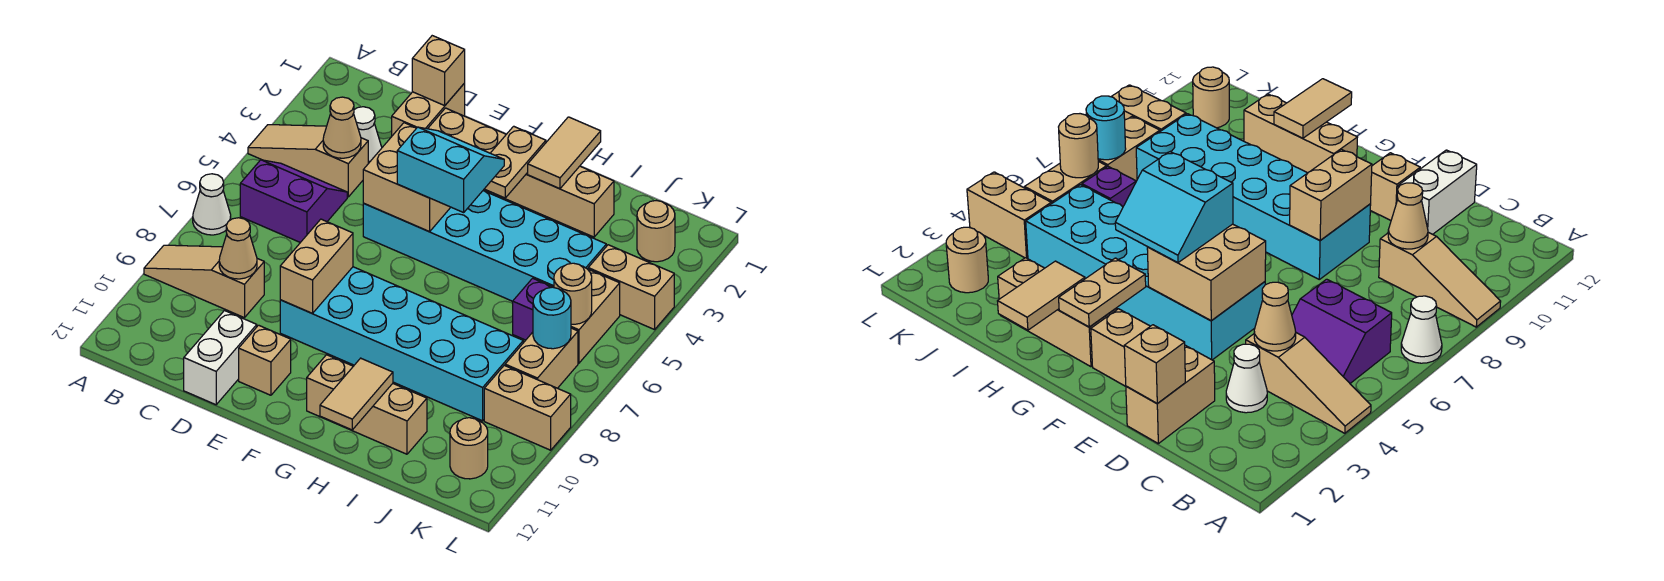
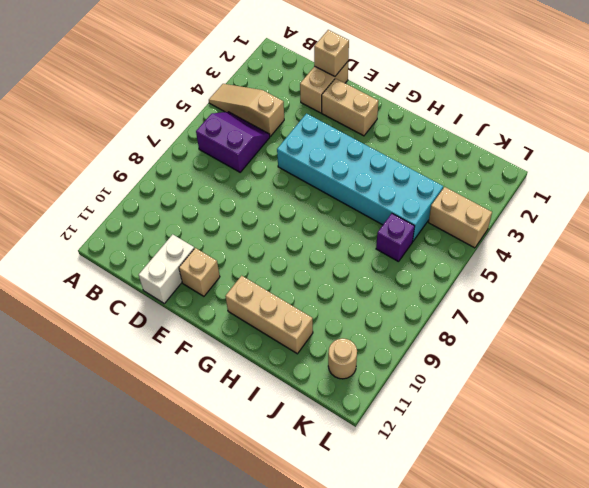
none -> white 1x1 cone [193,174,231,235]
none -> tan 1x3 slope [144,245,264,318]
none -> white 1x1 cone [354,107,382,164]
none -> cyan 2x6 brick [280,267,523,421]

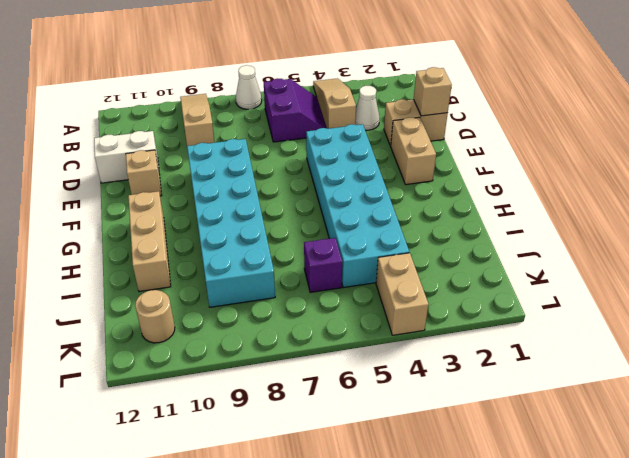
none -> tan 1x3 brick [495,166,614,237]
none -> tan 1x1 round brick [637,201,675,262]
none -> tan 1x2 brick [571,269,620,363]
none -> tan 1x2 brick [505,328,578,388]

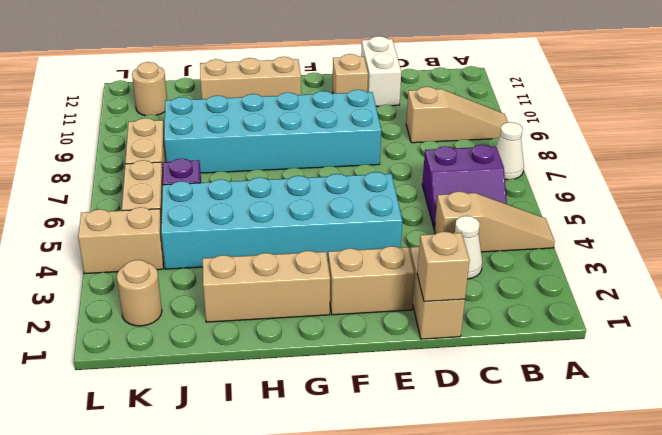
none -> tan 1x2 brick [484,365,571,450]
none -> tan 1x1 cone [323,97,361,158]
none -> tan 1x1 cone [219,218,257,279]
none -> tan 2x2 brick [363,123,451,232]

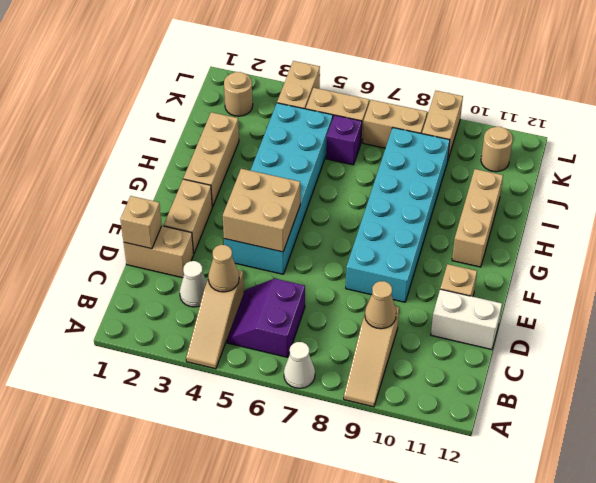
none -> tan 1x2 brick [280,219,353,313]
none -> tan 1x2 plate [485,126,546,198]
none -> tan 1x2 tile [528,117,601,189]
none -> tan 1x2 tile [320,358,393,430]

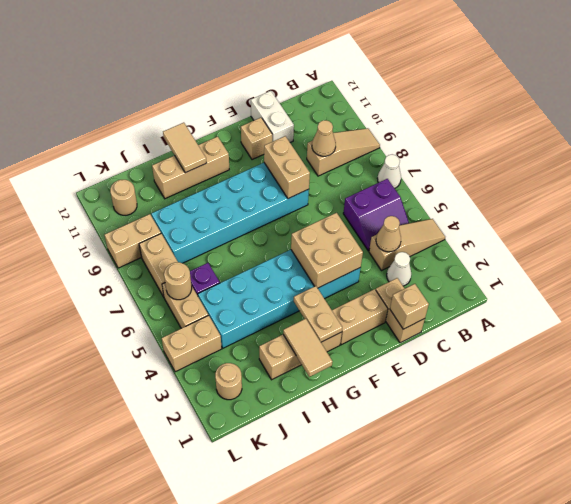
none -> cyan 1x1 round brick [533,287,571,349]
none -> cyan 2x2 slope [397,127,504,213]

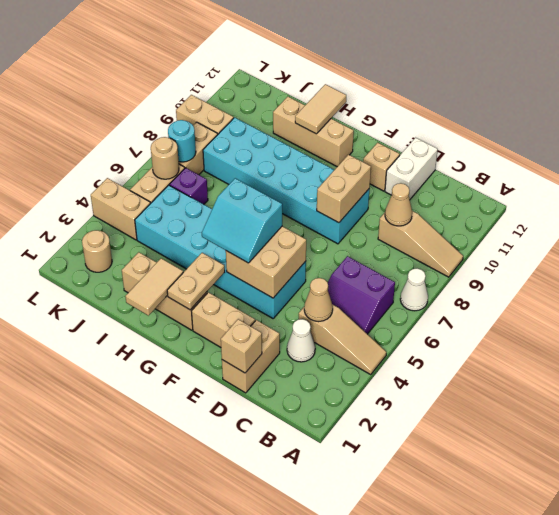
none -> tan 1x1 round brick [450,418,488,479]

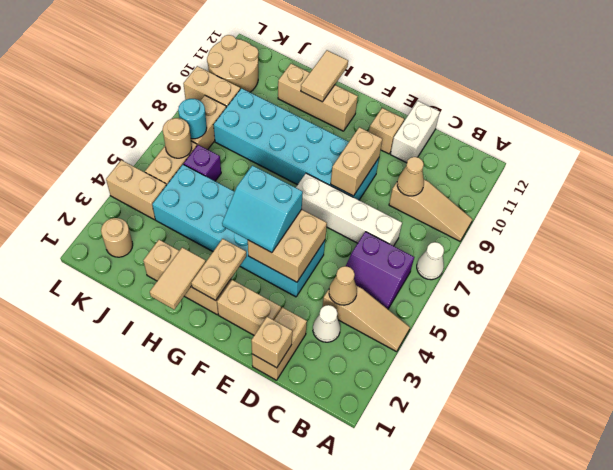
white 1x4 brick [296,173,402,246] -> none
tan 2x2 round brick [207,35,259,92] -> tan 1x1 round brick [450,418,488,479]

